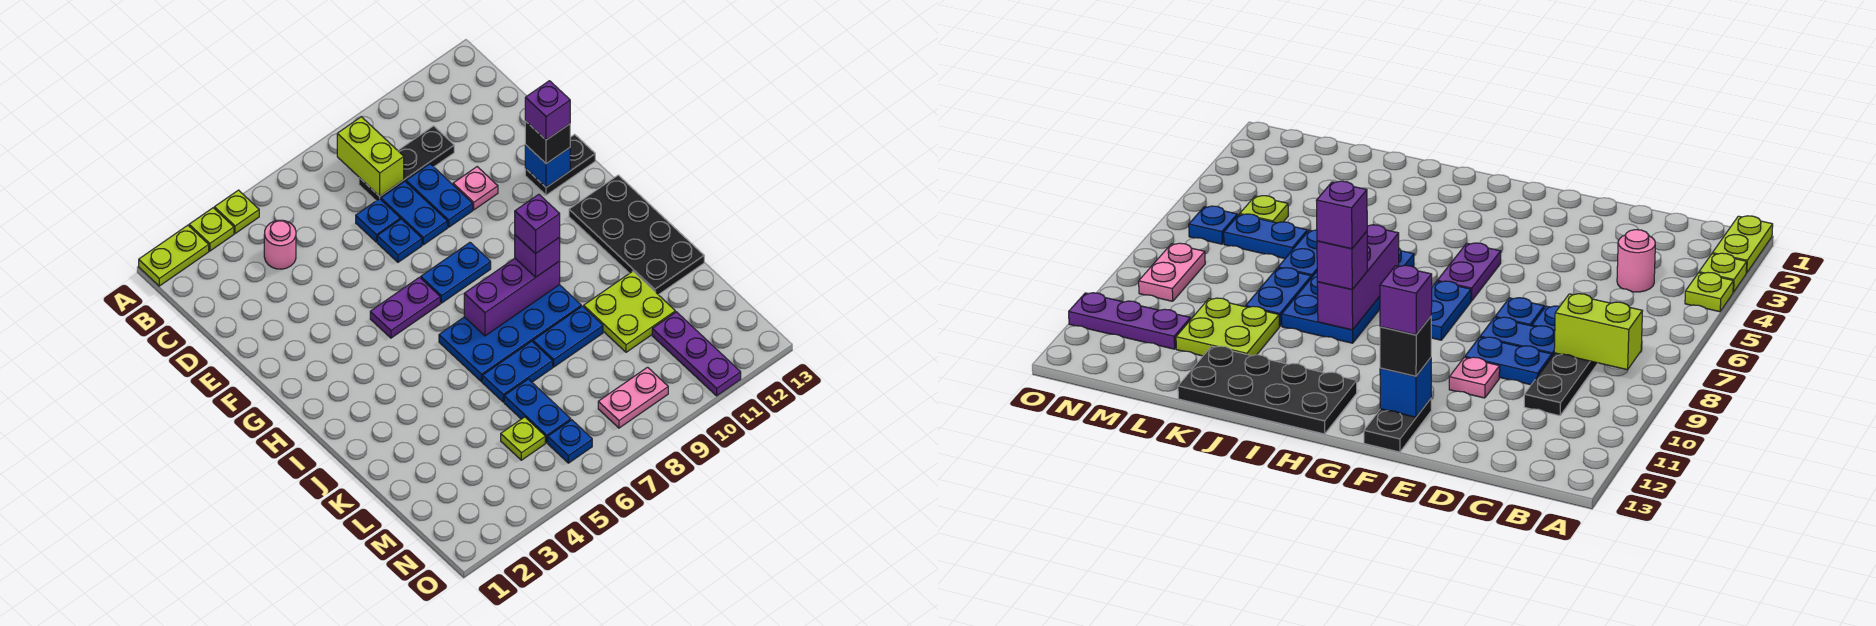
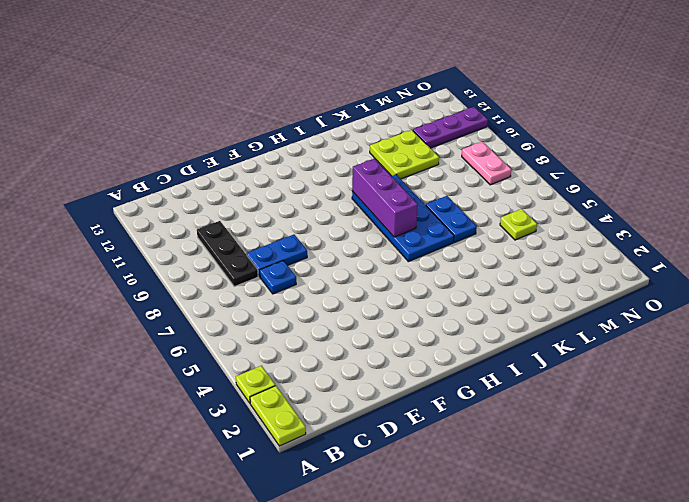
none -> lime 1x1 plate [214,190,259,234]
none -> pink 1x1 round brick [264,220,296,269]
none -> blue 1x2 plate [406,164,473,227]
none -> blue 1x1 plate [377,219,422,262]

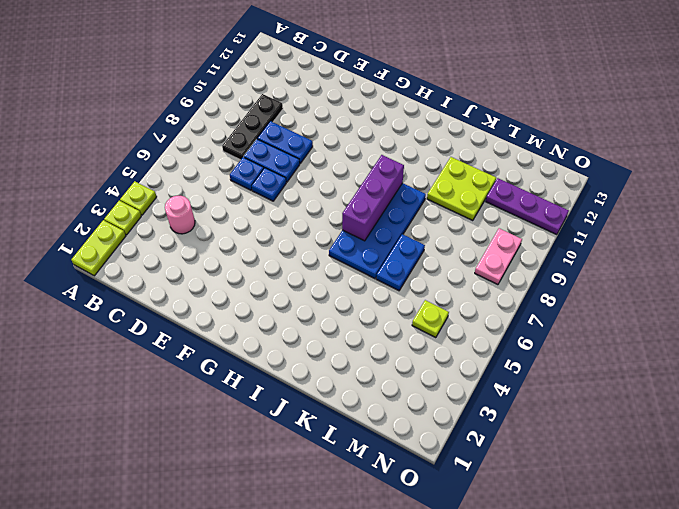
none -> pink 1x1 plate [453,167,498,210]
none -> black 1x2 plate [525,134,595,195]
none -> purple 1x2 plate [370,277,440,338]
none -> blue 1x2 plate [421,243,491,303]

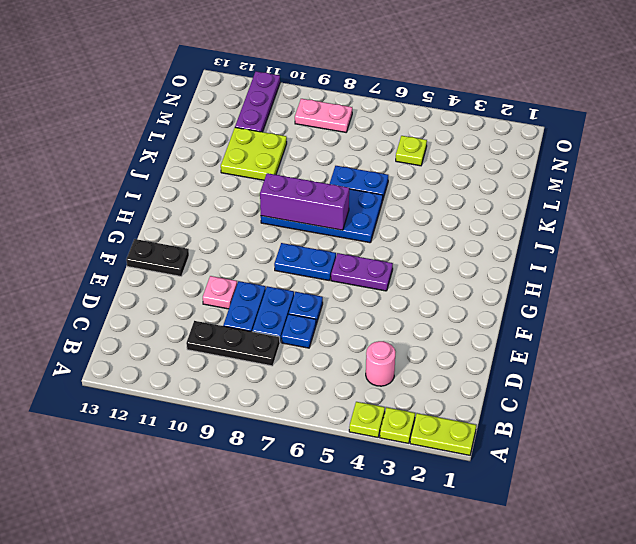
none -> black 2x4 plate [569,175,704,295]
none -> blue 1x2 plate [533,306,603,367]
none -> blue 1x2 plate [504,379,571,443]
none -> blue 1x1 plate [548,420,592,463]

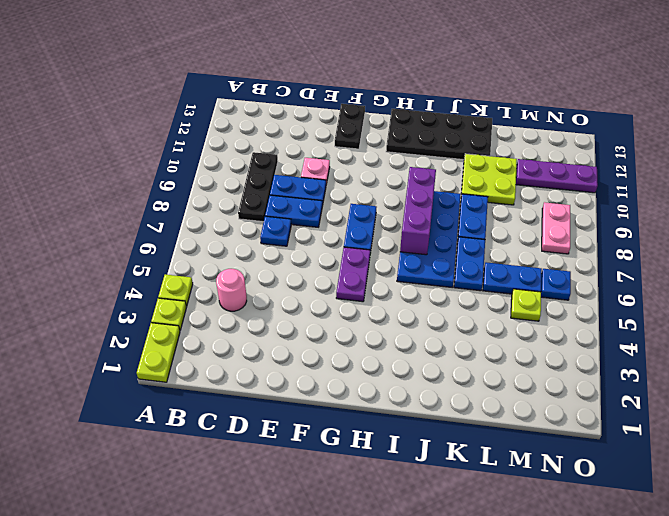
none -> blue 1x1 plate [377,219,422,262]
none -> lime 1x2 brick [337,117,404,196]
none -> blue 1x1 brick [525,145,570,187]
none -> black 1x1 brick [525,121,570,164]

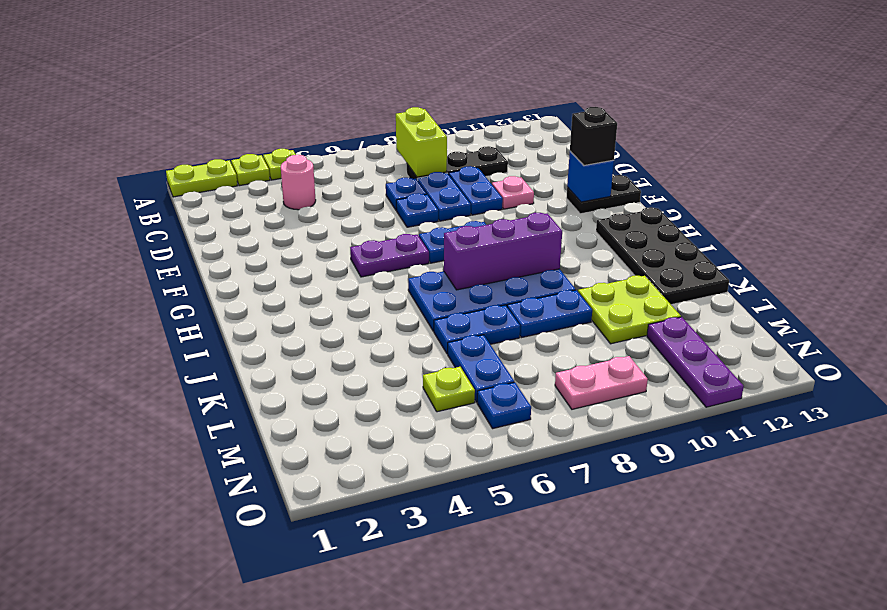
none -> purple 1x1 brick [515,235,560,277]
none -> purple 1x1 brick [525,81,570,140]
none -> purple 1x1 brick [515,194,560,254]

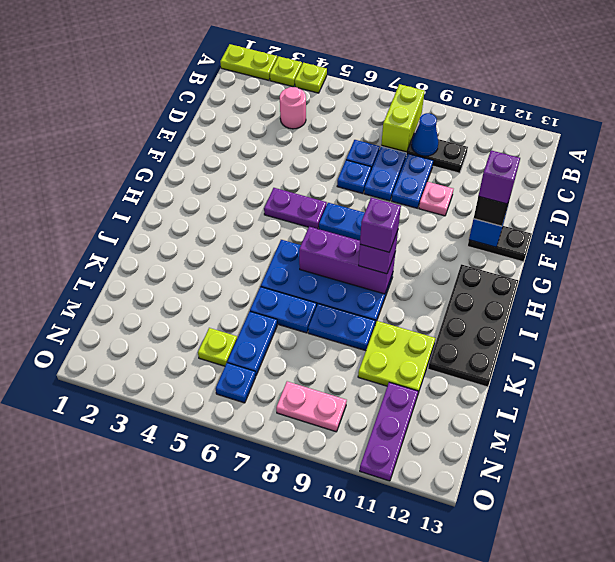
blue 1x1 cone [411,113,438,156] -> none

